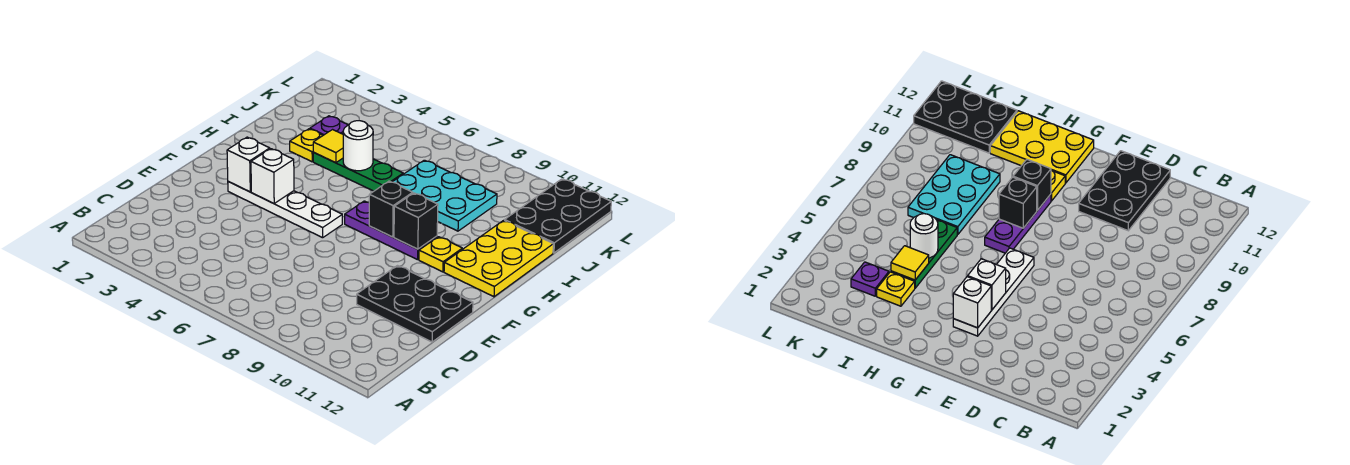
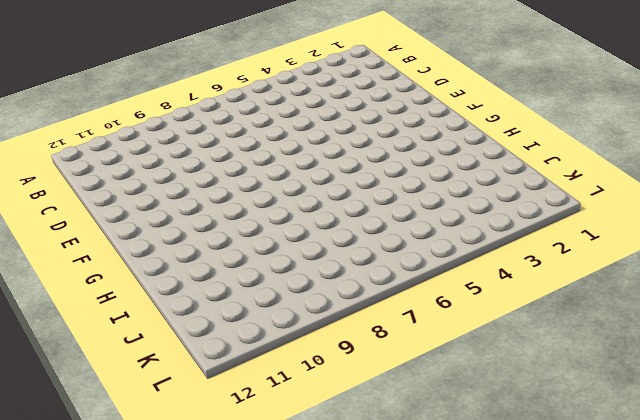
none -> black 2x3 plate [357,266,473,342]
none -> white 1x4 plate [228,182,342,238]
none -> purple 1x3 plate [345,201,437,260]

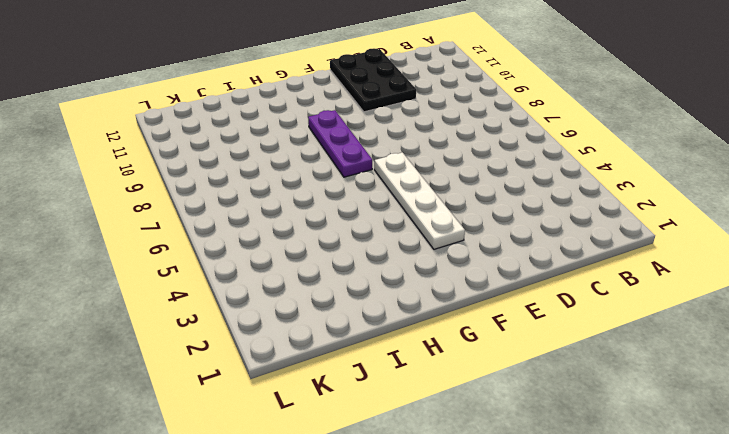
none -> yellow 1x1 plate [419,237,462,272]
none -> yellow 2x3 plate [444,220,553,297]
none -> yellow 1x1 plate [290,129,323,162]

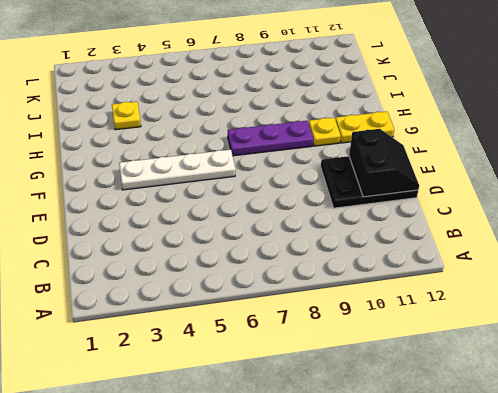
black 2x2 slope [349,129,419,197] -> none
yellow 1x2 plate [336,112,394,143] -> yellow 2x3 plate [444,220,553,297]
none -> green 1x3 plate [313,153,403,191]
none -> cyan 2x3 plate [393,160,497,231]
none -> purple 1x1 plate [310,116,348,135]

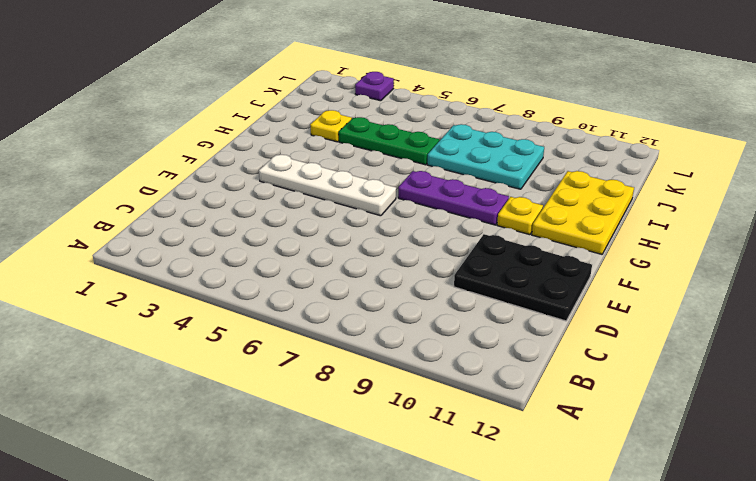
purple 1x1 plate [355,72,394,101] -> purple 1x1 plate moved to [310,116,348,135]
none -> black 2x3 plate [505,179,611,253]
none -> white 1x1 brick [227,137,270,192]
none -> white 1x1 brick [251,149,294,203]

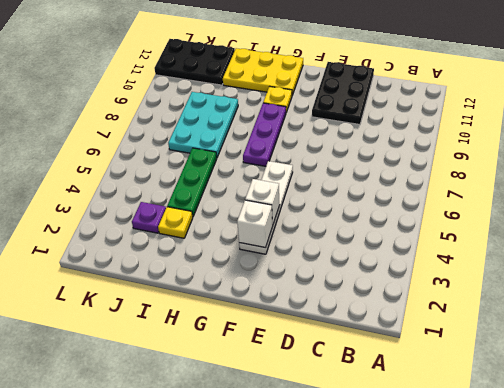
none -> black 1x1 brick [369,181,413,237]
none -> black 1x1 brick [394,193,438,249]
none -> yellow 1x1 tile [313,130,343,163]

